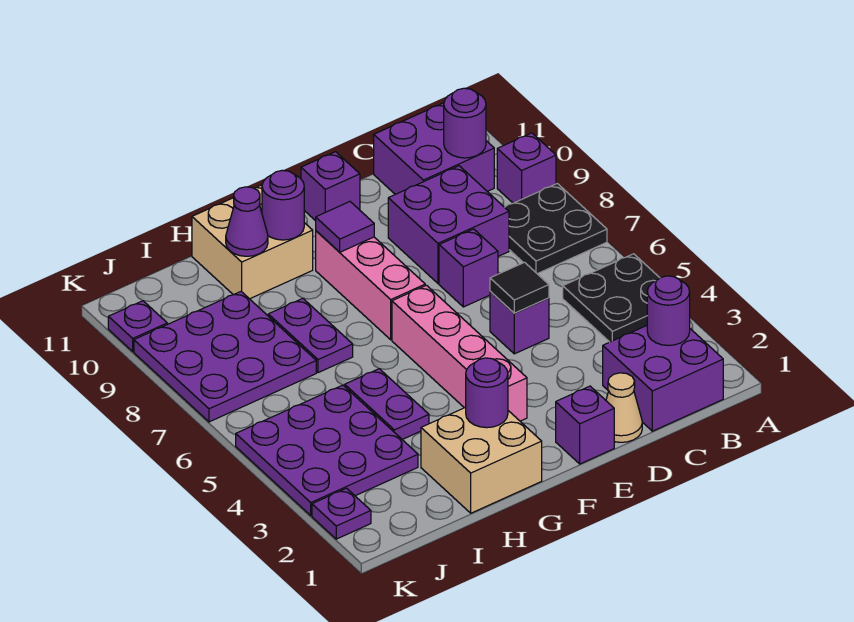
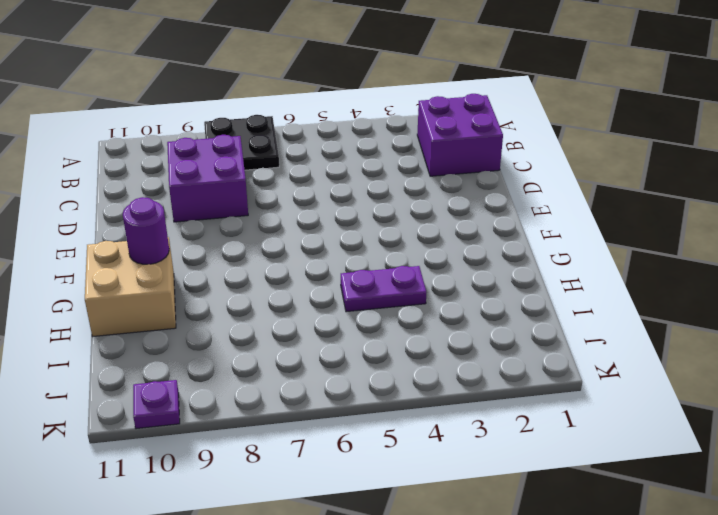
none -> black 2x2 plate [563,254,660,342]
none -> purple 1x1 brick [497,133,556,203]
none -> purple 2x2 brick [374,103,494,194]

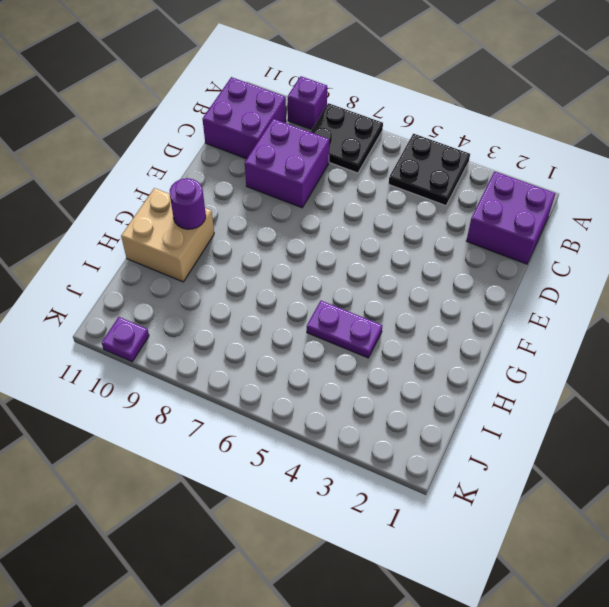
none -> tan 1x1 cone [606,373,642,442]
none -> purple 1x1 brick [490,291,549,354]
none -> purple 1x1 brick [439,229,498,307]

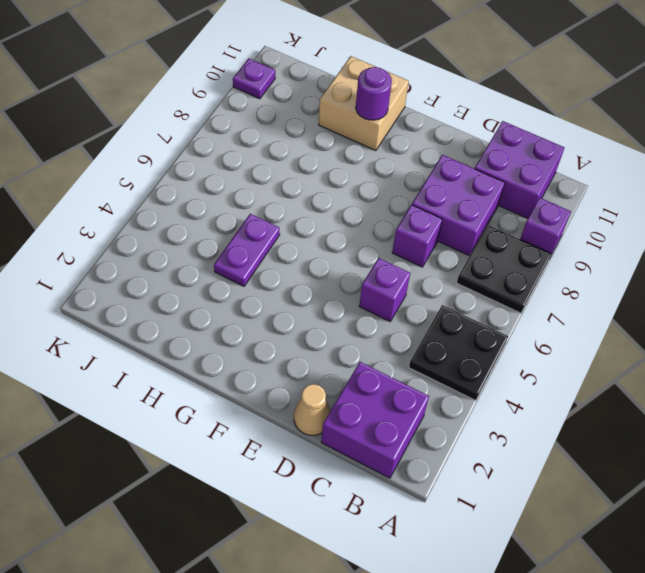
none -> purple 1x1 brick [556,386,614,464]
none -> purple 1x1 brick [301,152,360,221]
none -> pink 1x4 brick [392,285,527,421]

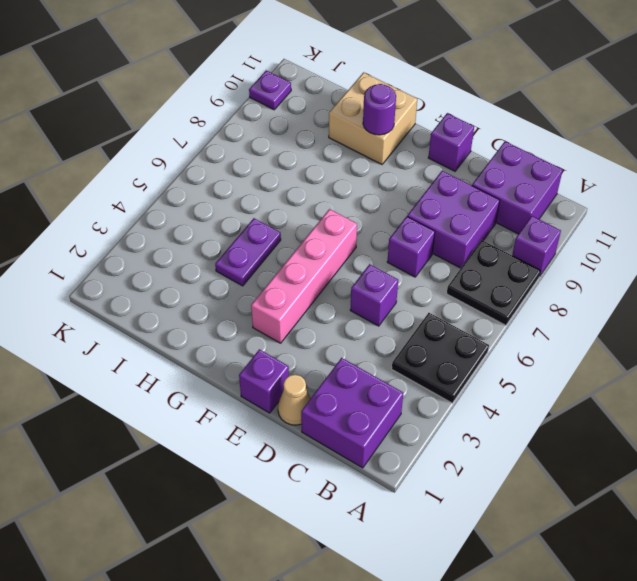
none -> pink 1x3 brick [316,231,425,340]
none -> tan 2x2 brick [421,407,542,513]
none -> purple 1x2 plate [268,298,353,373]

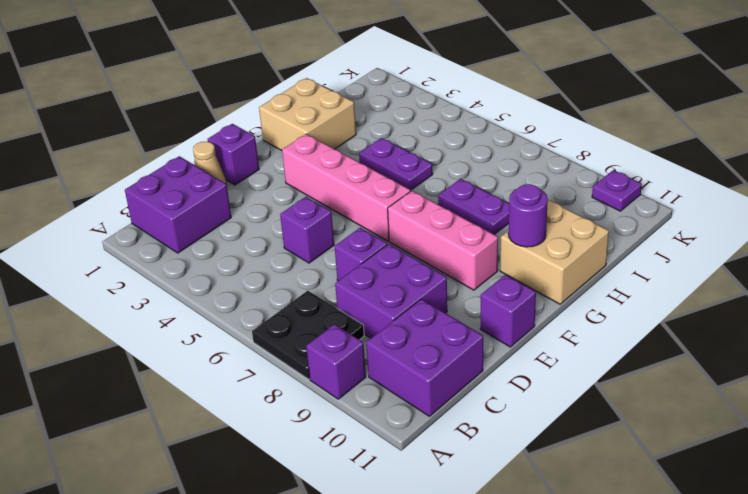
none -> black 2x2 plate [563,254,660,342]
none -> purple 3x3 plate [236,385,418,516]
none -> purple 3x3 plate [134,292,316,422]

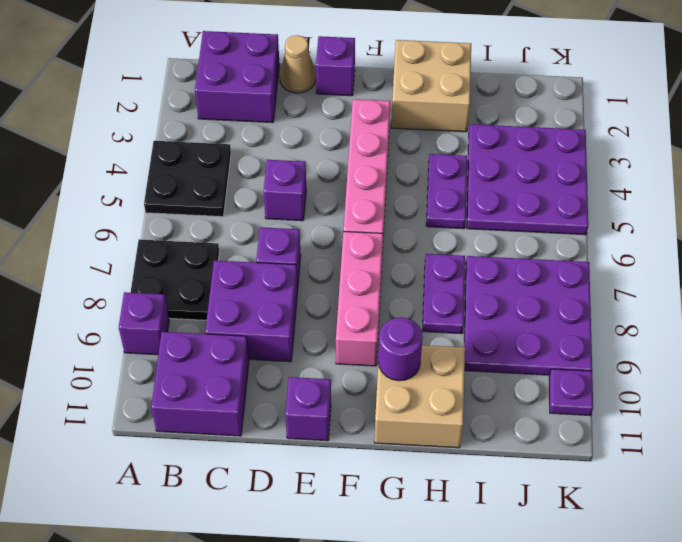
none -> purple 1x1 plate [312,488,371,539]
none -> purple 1x1 round brick [647,276,690,345]
none -> purple 1x1 round brick [444,88,486,158]

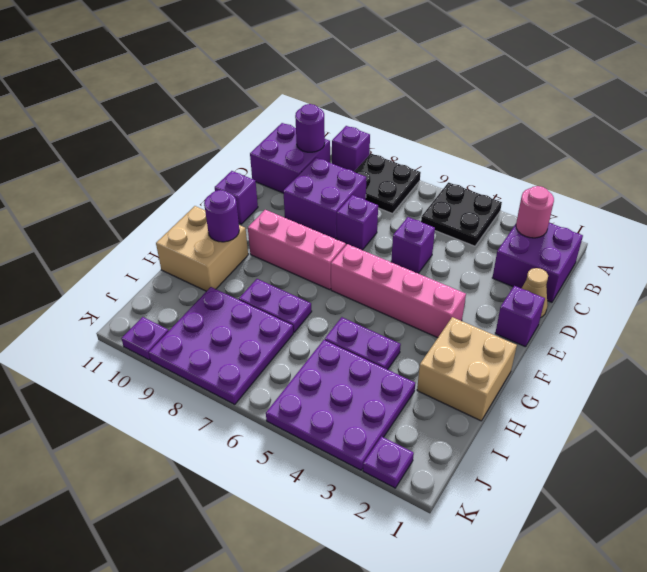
pink 1x1 round brick [516,186,554,238] -> purple 1x1 round brick [647,276,690,345]
none -> black 1x1 tile [490,262,549,313]
none -> purple 1x1 tile [316,202,374,252]
none -> purple 1x1 round brick [466,358,508,428]

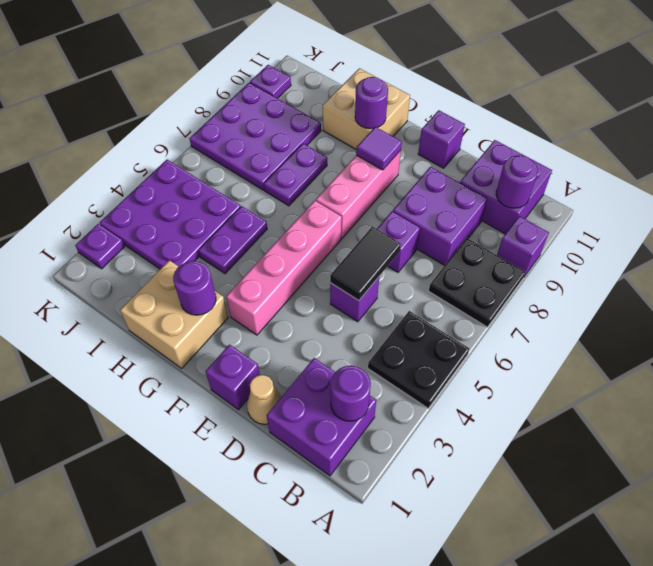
black 1x2 tile [330,227,401,301] -> black 1x1 tile [490,262,549,313]
none -> purple 1x1 cone [226,187,268,256]

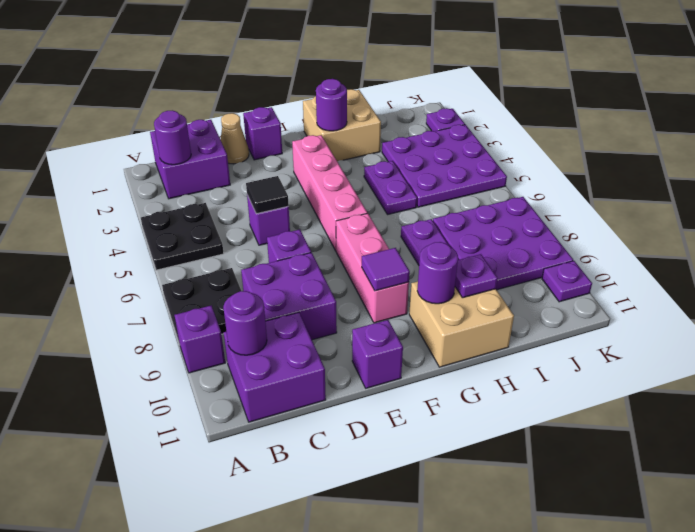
purple 1x1 plate [455,254,498,298] -> purple 1x1 cone [226,187,268,256]

